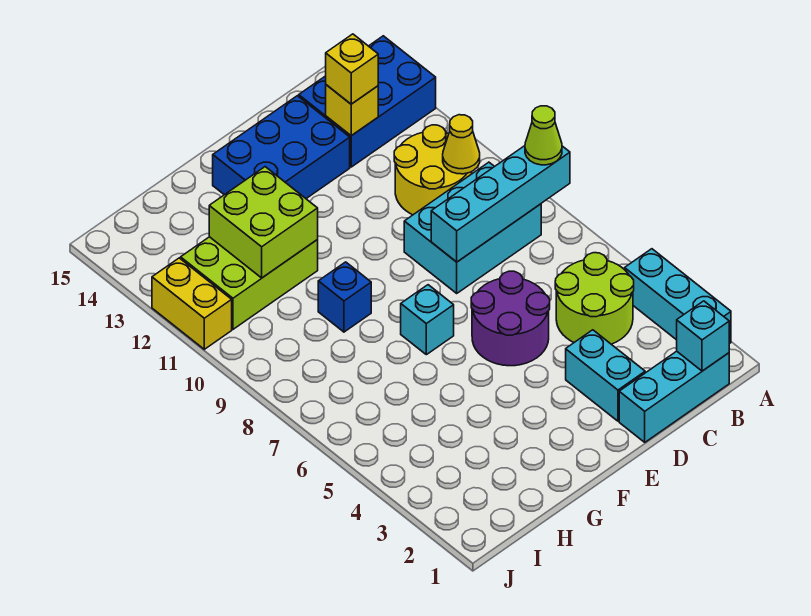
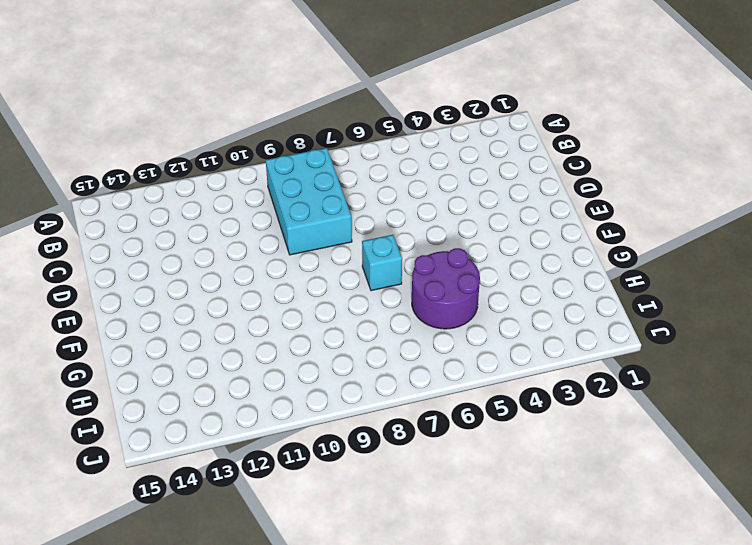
purple 2x2 round brick [412,248,480,329] -> purple 2x2 round brick moved to [471,271,550,366]
none -> cyan 1x3 brick [625,249,731,344]
none -> blue 2x3 brick [299,36,436,167]
none -> cyan 1x3 brick [619,351,729,442]

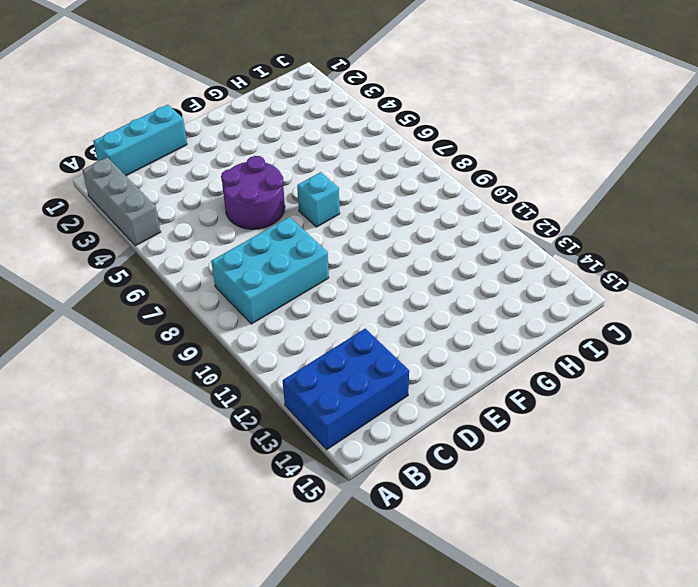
grey 1x3 brick [82,157,160,246] -> cyan 1x3 brick [625,249,731,344]
none -> lime 2x2 round brick [555,253,634,344]
none -> yellow 2x2 round brick [394,125,472,215]
none -> cyan 1x2 brick [566,330,645,421]

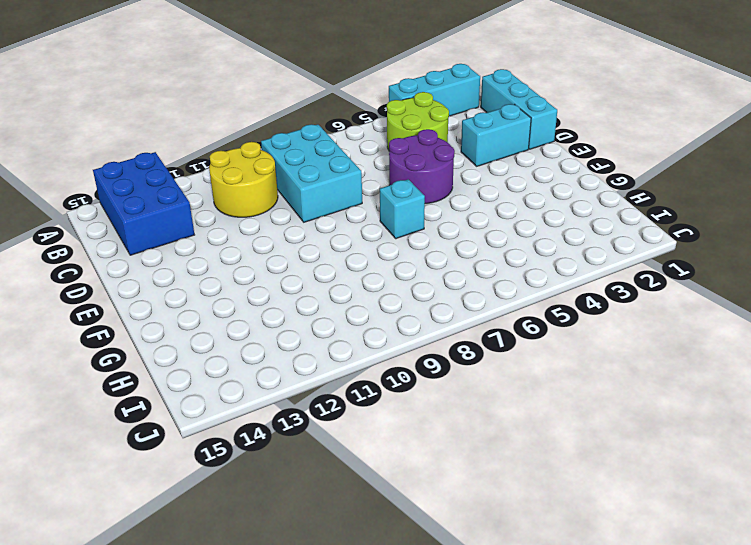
none -> blue 2x3 brick [213,96,350,198]
none -> blue 1x1 brick [318,262,371,332]
none -> lime 2x3 brick [181,237,318,329]

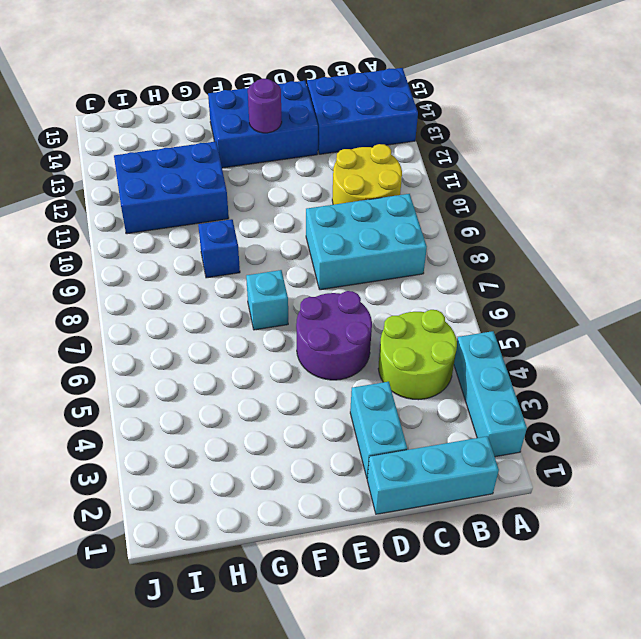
purple 1x1 round brick [248,79,282,133] -> none
blue 2x3 brick [114,142,229,234] -> lime 2x3 brick [181,237,318,329]
none -> yellow 1x2 brick [152,258,232,349]
none -> cyan 1x4 brick [431,146,570,262]
none -> cyan 1x1 brick [677,301,729,371]

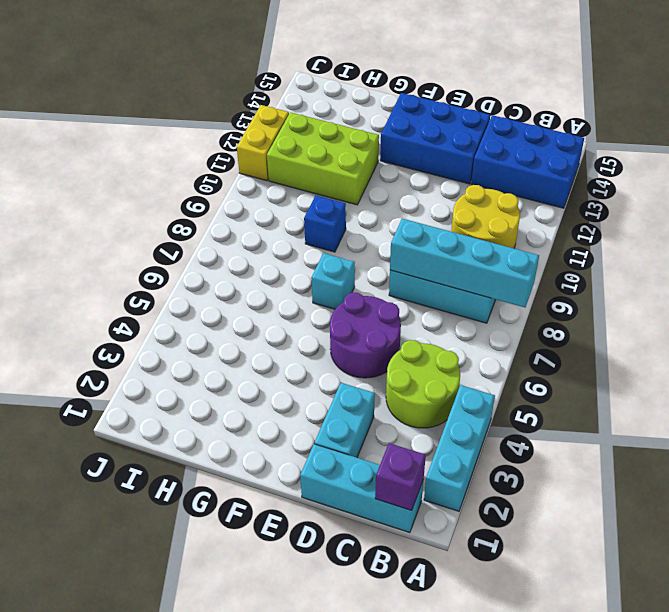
purple 1x1 brick [375,443,426,510] -> cyan 1x1 brick [677,301,729,371]
none -> yellow 1x1 cone [443,115,480,174]
none -> yellow 1x1 brick [326,85,378,136]
none -> lime 2x2 brick [209,167,318,278]

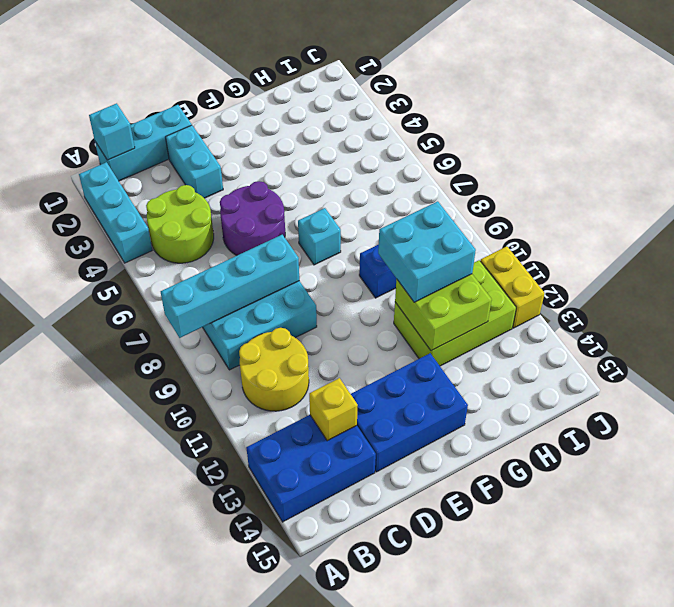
cyan 2x2 brick [378,201,476,302] -> none
none -> yellow 1x1 cone [443,115,480,174]
none -> lime 1x1 cone [525,106,562,165]
none -> yellow 1x1 brick [326,34,378,104]

